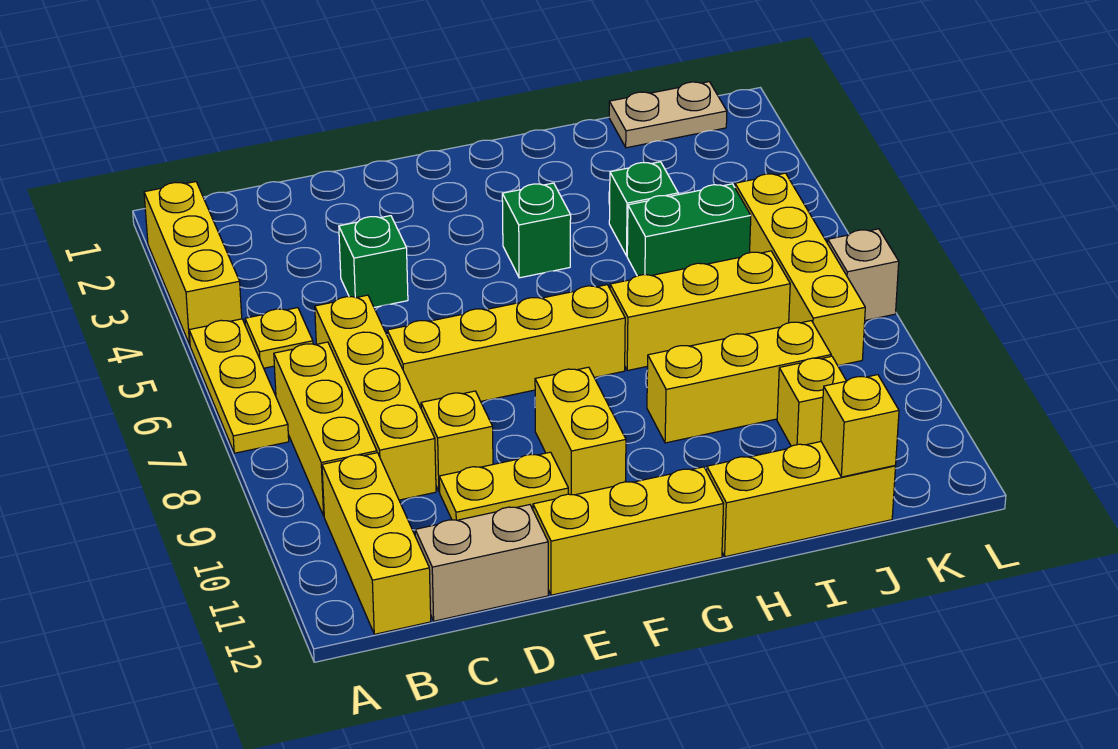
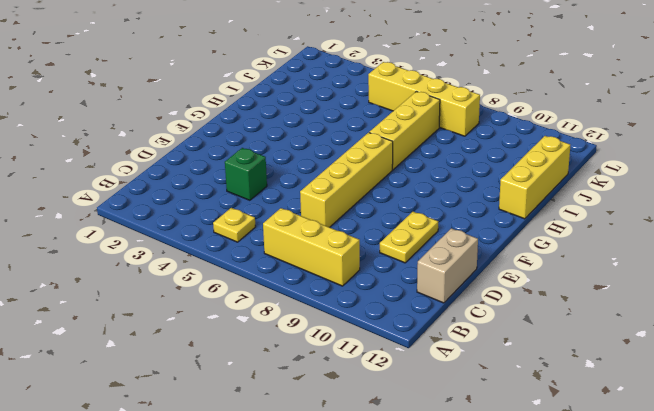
none -> yellow 1x3 brick [144,182,242,345]
none -> yellow 1x3 plate [189,319,289,453]
none -> yellow 1x3 brick [322,453,431,634]

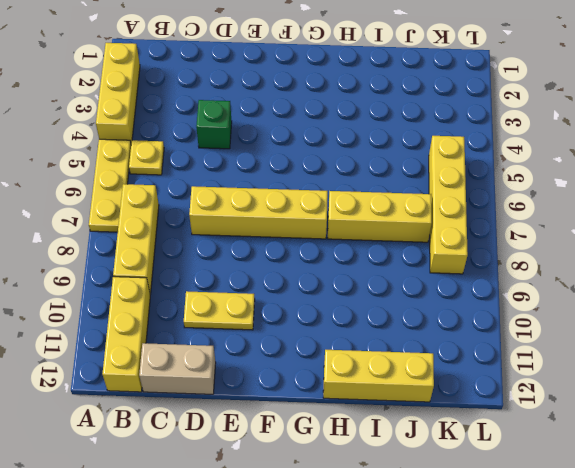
none -> yellow 1x4 brick [315,295,436,500]
none -> yellow 1x1 brick [421,391,493,492]
none -> yellow 1x3 brick [533,467,724,595]

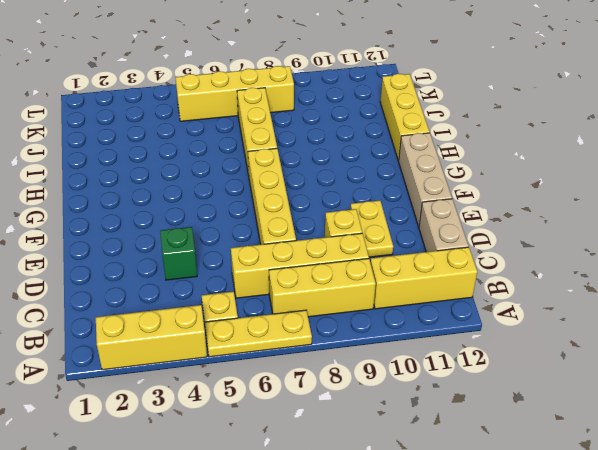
tan 1x3 brick [399,133,452,227] -> yellow 1x3 brick [533,467,724,595]
none -> yellow 1x2 brick [535,367,626,495]
none -> green 1x1 brick [502,183,571,278]
none -> yellow 1x3 brick [647,321,831,443]

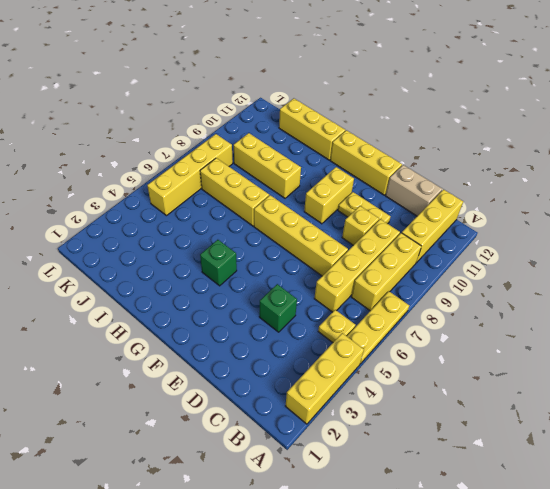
none -> green 1x1 brick [609,162,678,256]
none -> green 1x2 brick [627,184,751,276]
none -> tan 1x2 plate [609,82,727,148]

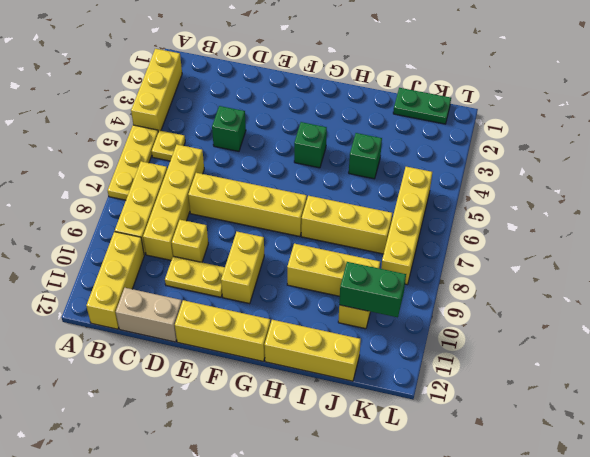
green 1x2 plate [393,88,451,124] -> tan 1x2 plate [609,82,727,148]
green 1x2 brick [339,262,406,317] -> green 1x2 brick moved to [627,184,751,276]
none -> tan 1x1 brick [828,229,899,321]
none -> yellow 1x1 brick [821,375,899,477]

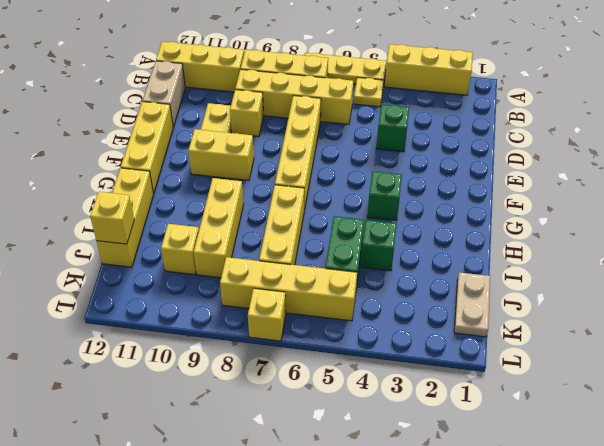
yellow 1x1 brick [248,288,286,341] -> tan 1x1 brick [828,229,899,321]

